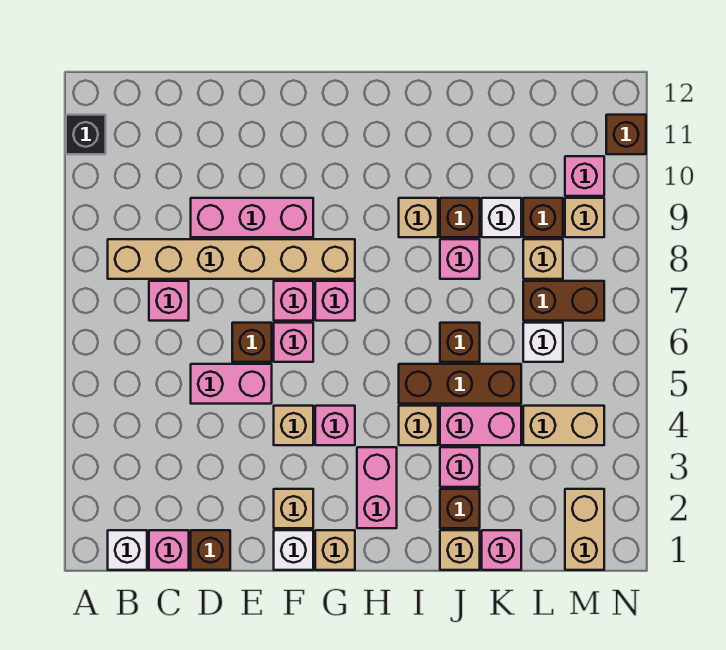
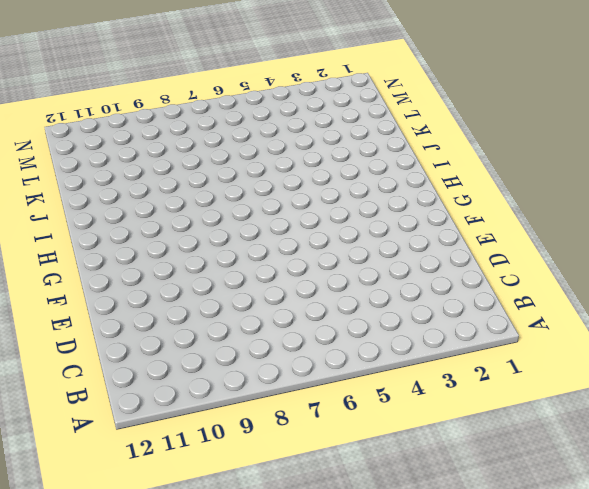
none -> black 1x1 brick [66,115,106,154]
none -> white 1x1 brick [108,530,147,570]
none -> tan 1x6 brick [108,239,355,279]
none -> pink 1x1 brick [149,530,189,570]

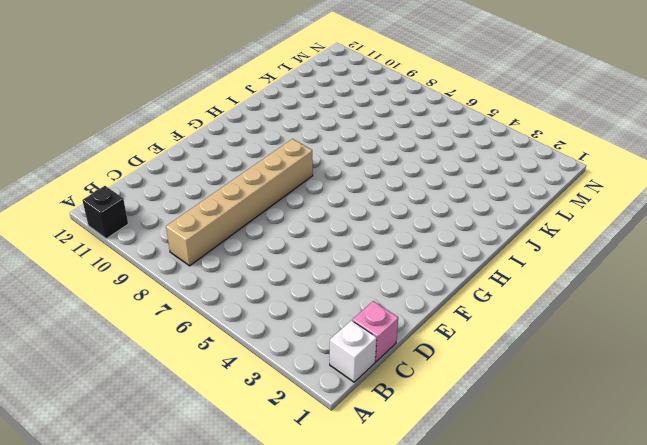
none -> pink 1x1 brick [149,281,189,321]
none -> brown 1x1 brick [191,530,230,570]
none -> pink 1x2 brick [191,364,272,404]
none -> pink 1x3 brick [191,198,313,237]

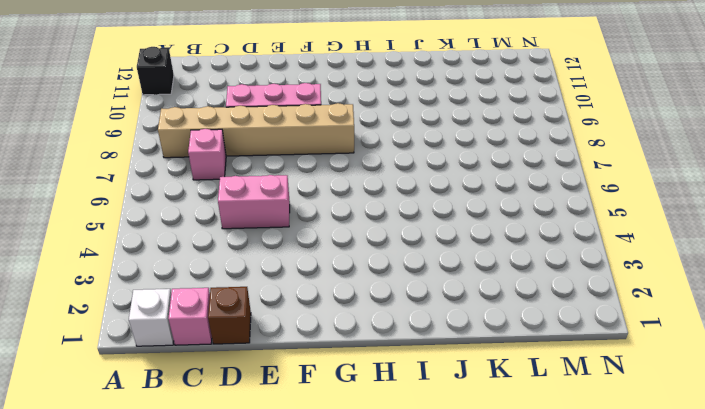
none -> brown 1x1 brick [232,323,272,362]
none -> white 1x1 brick [274,530,313,570]
none -> tan 1x1 brick [274,489,313,528]
none -> tan 1x1 brick [274,406,313,445]

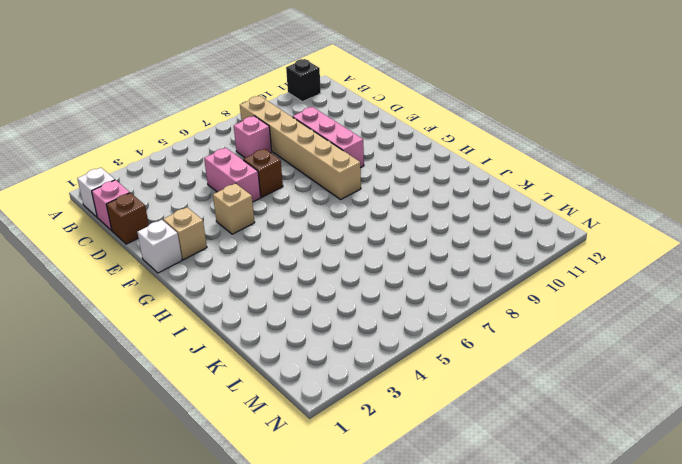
none -> pink 1x1 brick [274,323,313,362]
none -> pink 1x1 brick [274,281,313,321]
none -> tan 1x1 brick [315,530,355,570]
none -> pink 1x1 brick [315,406,355,445]

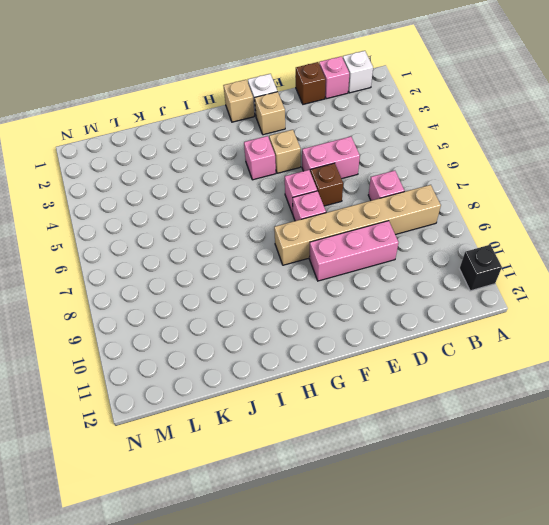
none -> pink 1x1 brick [315,281,355,321]
none -> pink 1x2 brick [357,447,397,528]
none -> tan 1x1 brick [399,406,438,445]
none -> brown 1x3 brick [399,364,521,404]

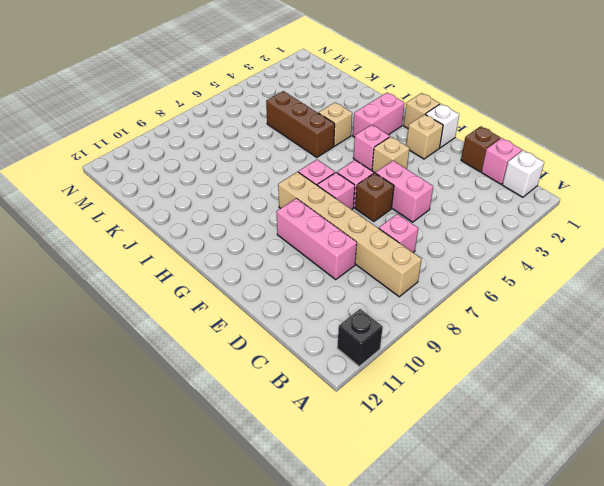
none -> tan 1x1 brick [399,198,438,237]
none -> tan 1x1 brick [440,530,480,570]
none -> brown 1x1 brick [440,489,480,528]
none -> pink 1x1 brick [440,447,480,487]

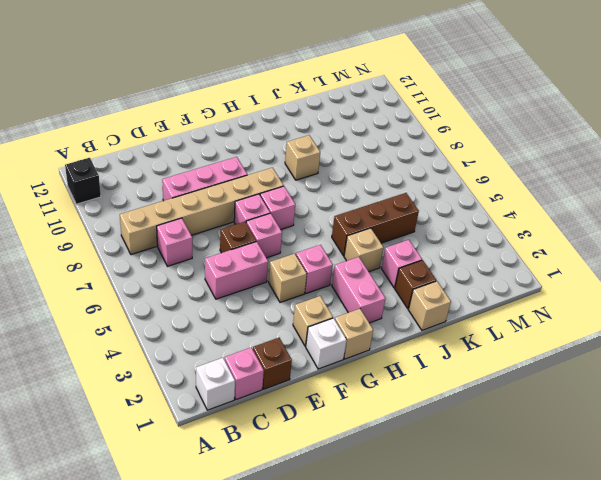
none -> pink 1x2 brick [440,406,521,445]
none -> brown 1x1 brick [440,323,480,362]
none -> pink 1x1 brick [440,239,480,279]
none -> brown 1x1 brick [440,198,480,237]

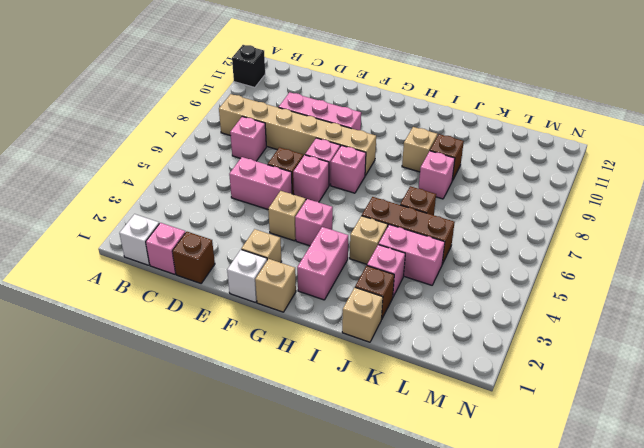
none -> pink 1x1 brick [482,530,521,570]
none -> white 1x1 brick [482,198,521,237]
none -> tan 1x2 brick [523,406,604,445]
none -> white 1x1 brick [523,323,563,362]

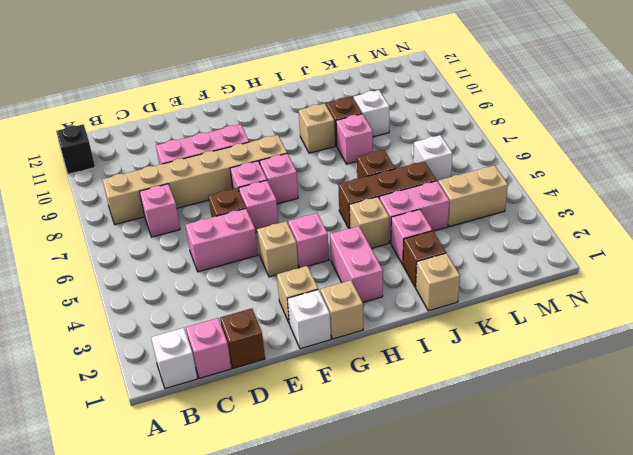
none -> pink 1x1 brick [482,530,521,570]
none -> brown 1x2 brick [523,281,604,321]
none -> tan 1x1 brick [523,239,563,279]
none -> brown 1x1 brick [523,198,563,237]

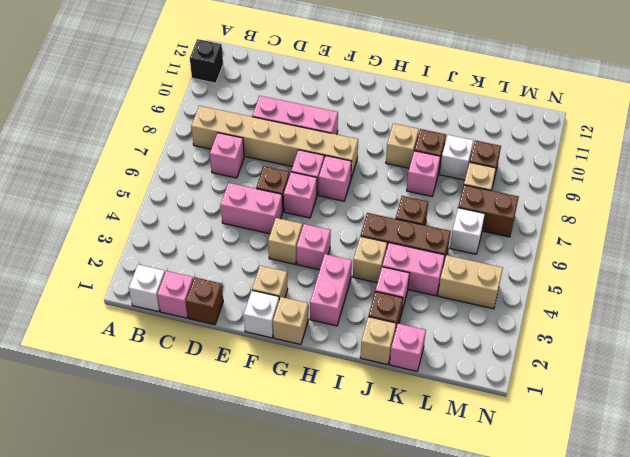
none -> tan 1x2 brick [565,489,604,570]
none -> tan 1x1 brick [565,198,604,237]
none -> pink 1x1 brick [565,156,604,196]
none -> brown 1x1 brick [606,115,646,154]

